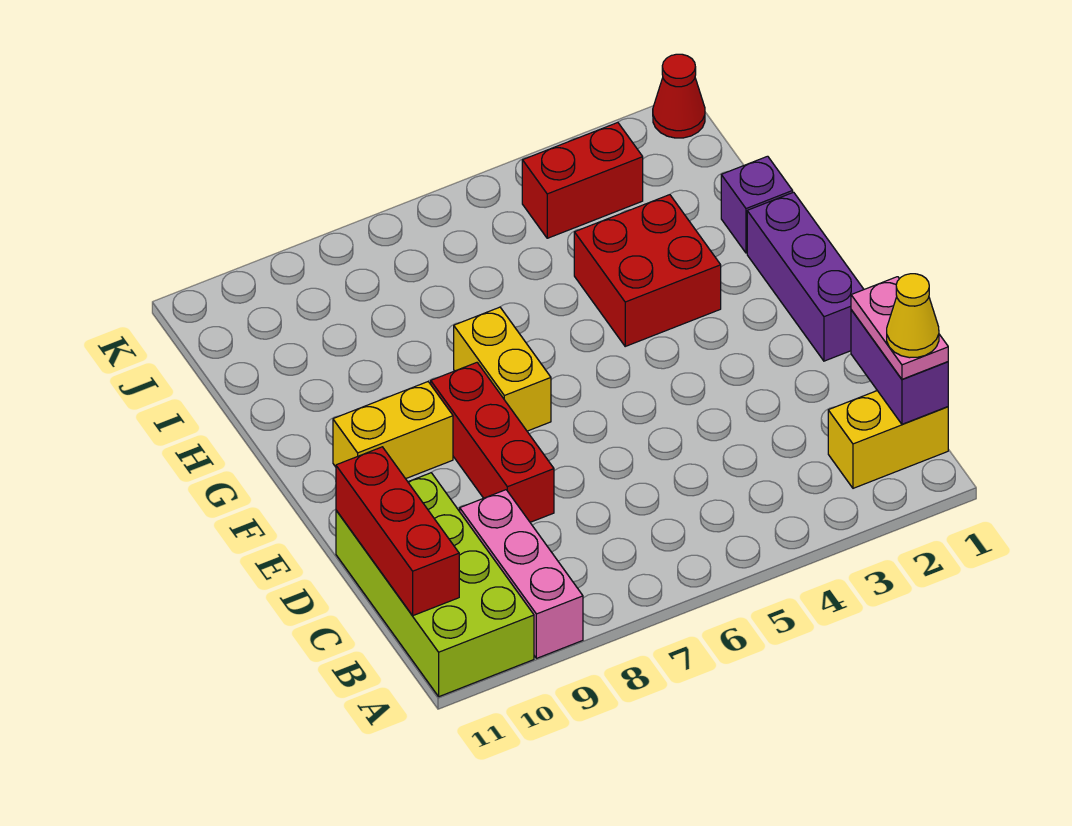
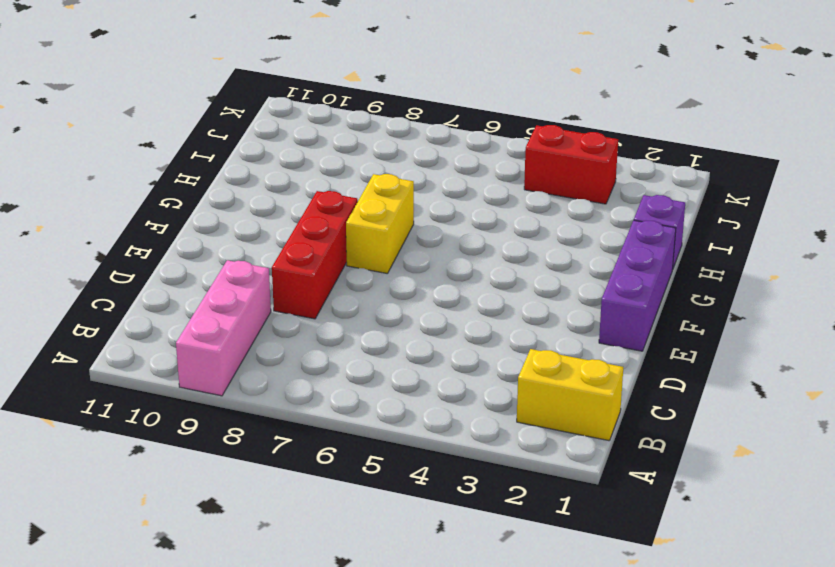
none -> lime 2x4 brick [336,473,534,697]
none -> yellow 1x2 brick [333,382,453,479]
none -> red 2x2 brick [574,195,721,346]

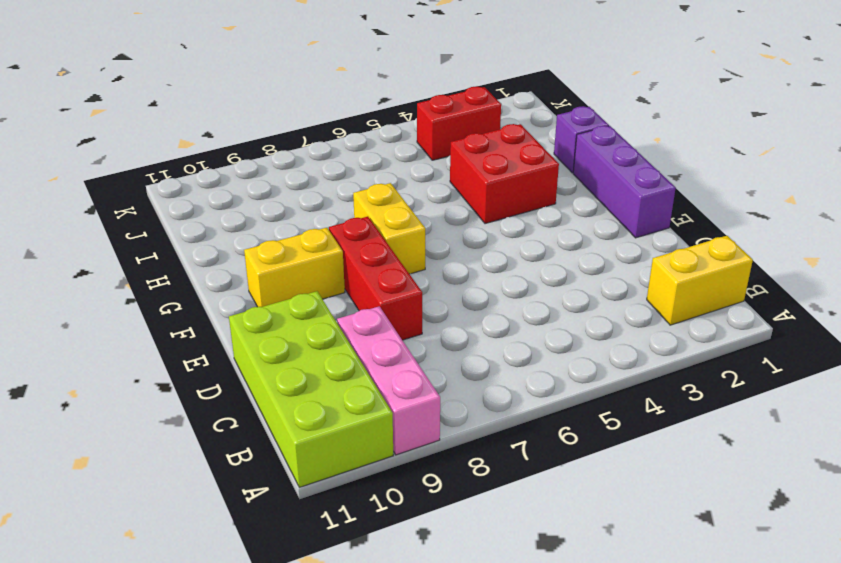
none -> red 1x1 cone [653,54,705,138]
none -> purple 1x2 brick [851,310,948,424]
none -> red 1x3 brick [336,447,459,616]

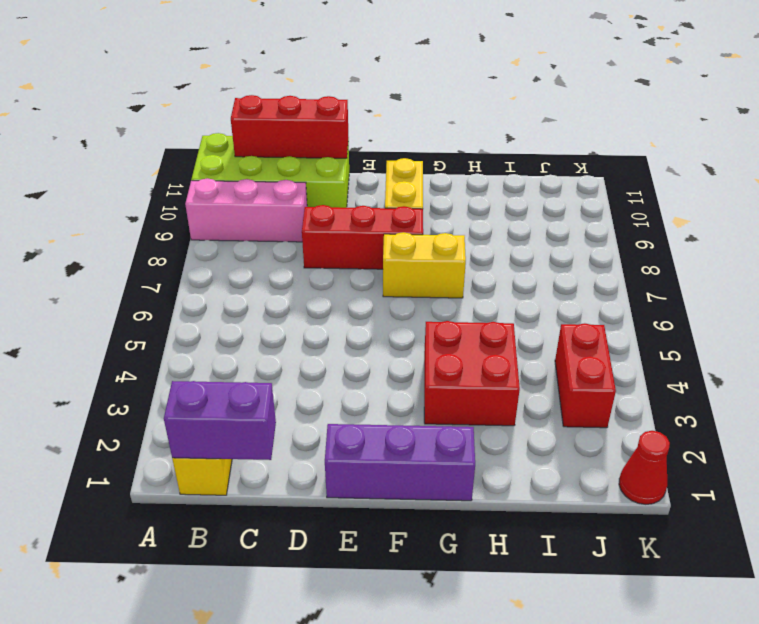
none -> purple 1x1 brick [721,156,793,253]
none -> pink 1x2 plate [851,277,948,379]
none -> yellow 1x1 cone [887,274,939,358]

